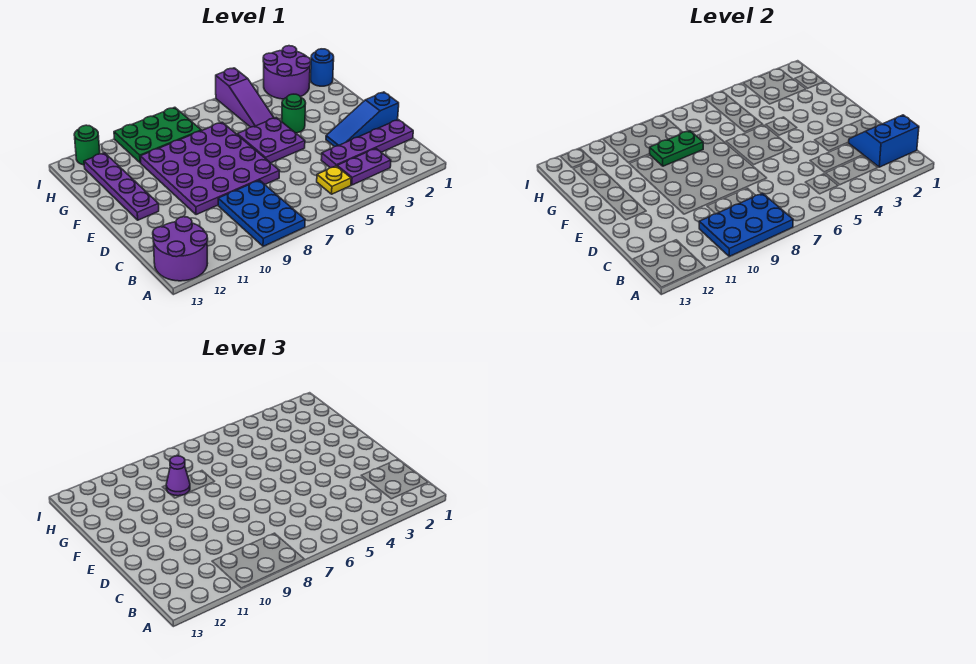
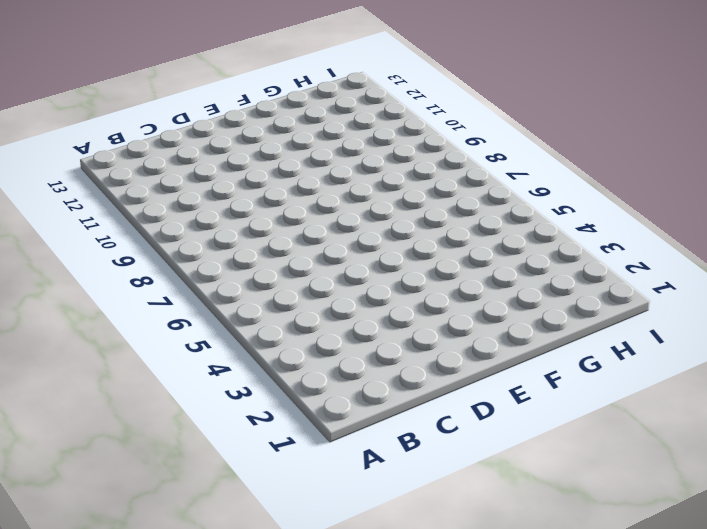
none -> blue 2x3 plate [218,180,305,246]
none -> purple 2x2 round brick [153,217,208,281]
none -> purple 1x2 plate [337,148,391,185]

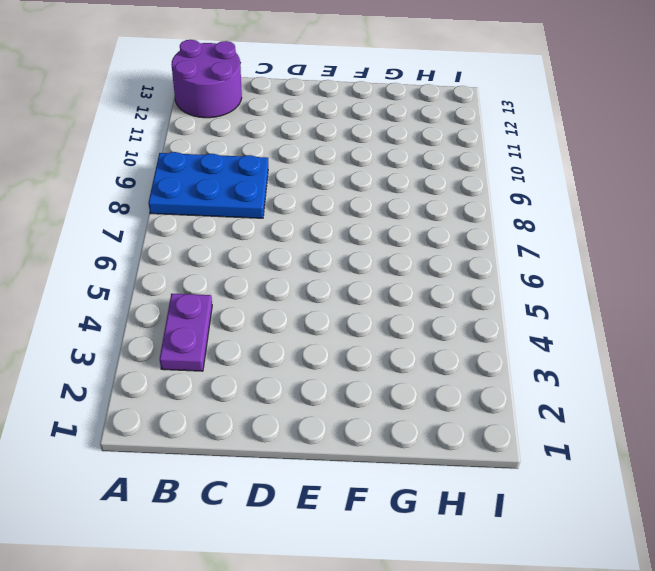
none -> yellow 1x1 plate [317,166,351,194]
none -> purple 1x4 plate [321,120,413,168]
none -> blue 1x3 slope [326,92,399,147]

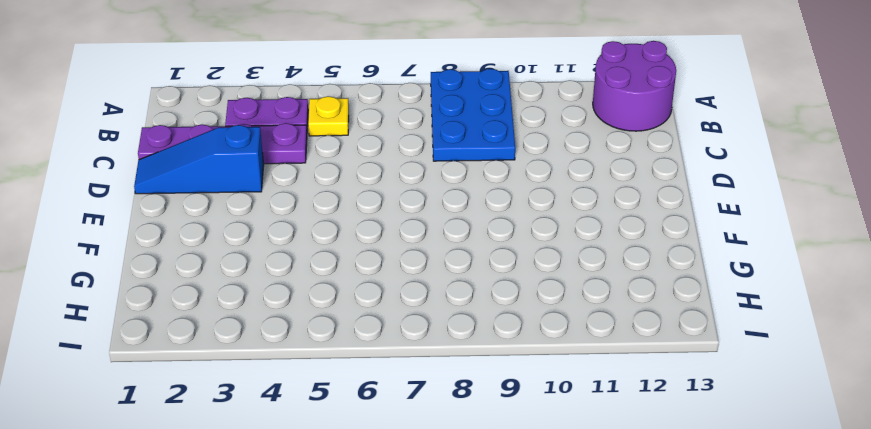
blue 1x3 slope [134,125,264,194] -> blue 1x3 slope turned to [326,92,399,147]
none -> purple 4x4 plate [140,122,280,215]
none -> purple 2x2 plate [237,118,305,163]
none -> purple 1x4 plate [84,153,159,220]

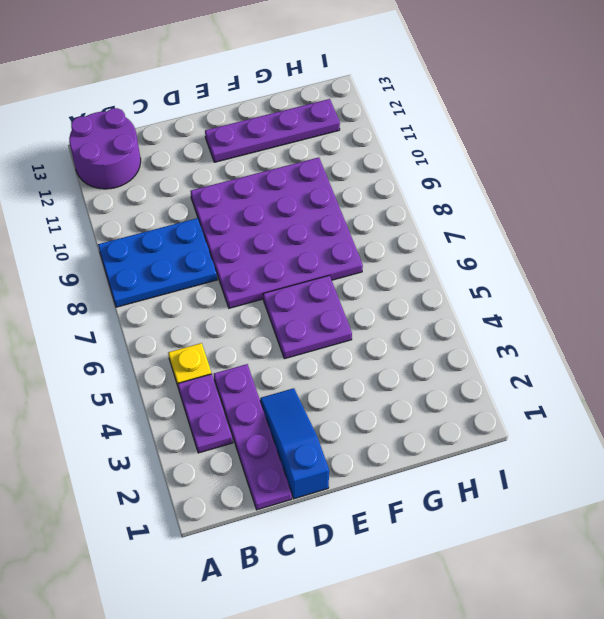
none -> green 1x1 round brick [282,94,306,133]
none -> purple 1x3 slope [216,68,274,127]
none -> blue 1x1 round brick [311,49,334,86]

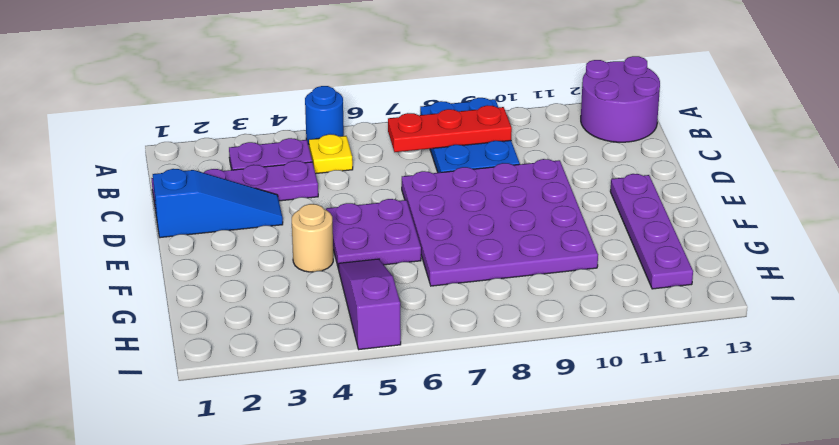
blue 1x1 round brick [305,86,344,144] -> blue 1x1 round brick moved to [311,49,334,86]
red 1x3 plate [388,105,512,152] -> blue 2x3 plate [699,193,793,256]
tan 1x1 round brick [292,204,333,272] -> green 1x1 round brick [282,94,306,133]
none -> purple 2x2 round brick [263,46,311,99]
none -> green 2x3 plate [114,107,201,163]
none -> green 1x1 round brick [74,125,100,165]

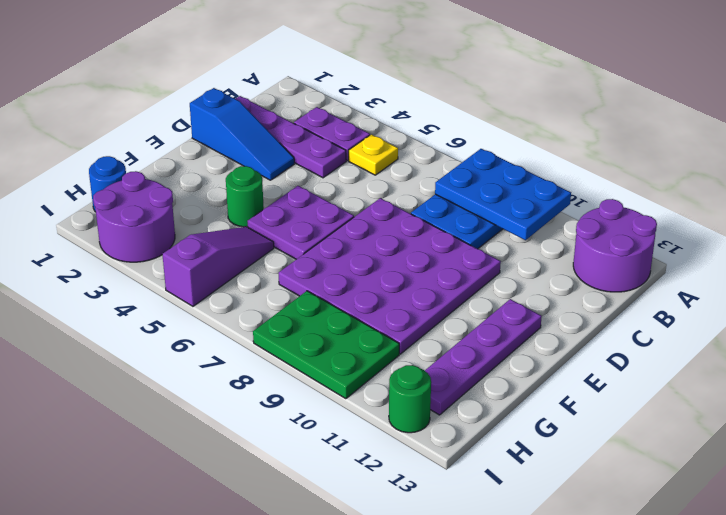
none -> blue 2x2 slope [849,115,919,167]
none -> green 1x2 plate [650,131,703,166]
none -> purple 1x1 cone [166,456,190,496]

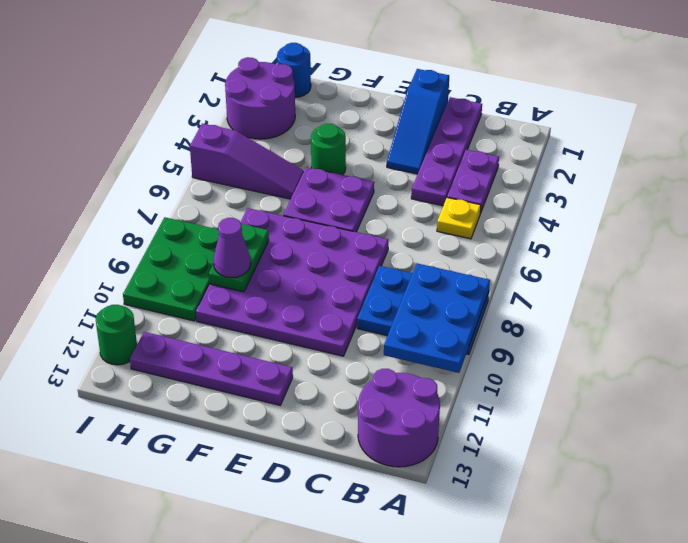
none -> blue 2x2 slope [849,115,919,167]

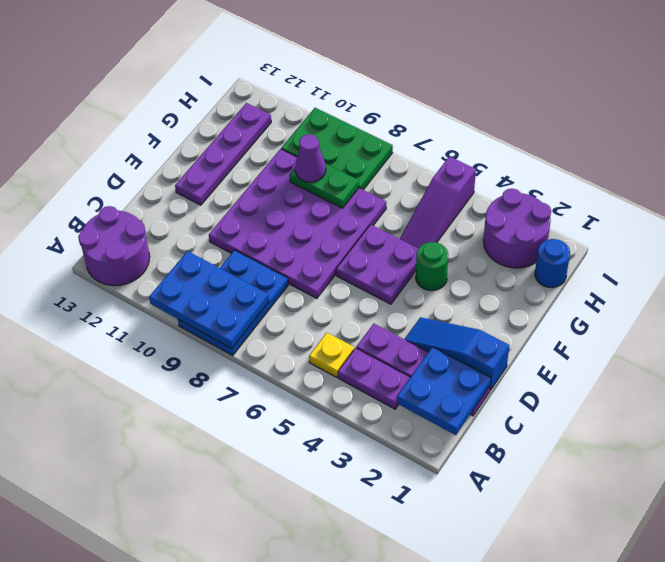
blue 2x2 plate [397,347,491,435] -> blue 2x2 slope [849,115,919,167]
none -> green 1x1 round brick [74,125,100,165]

